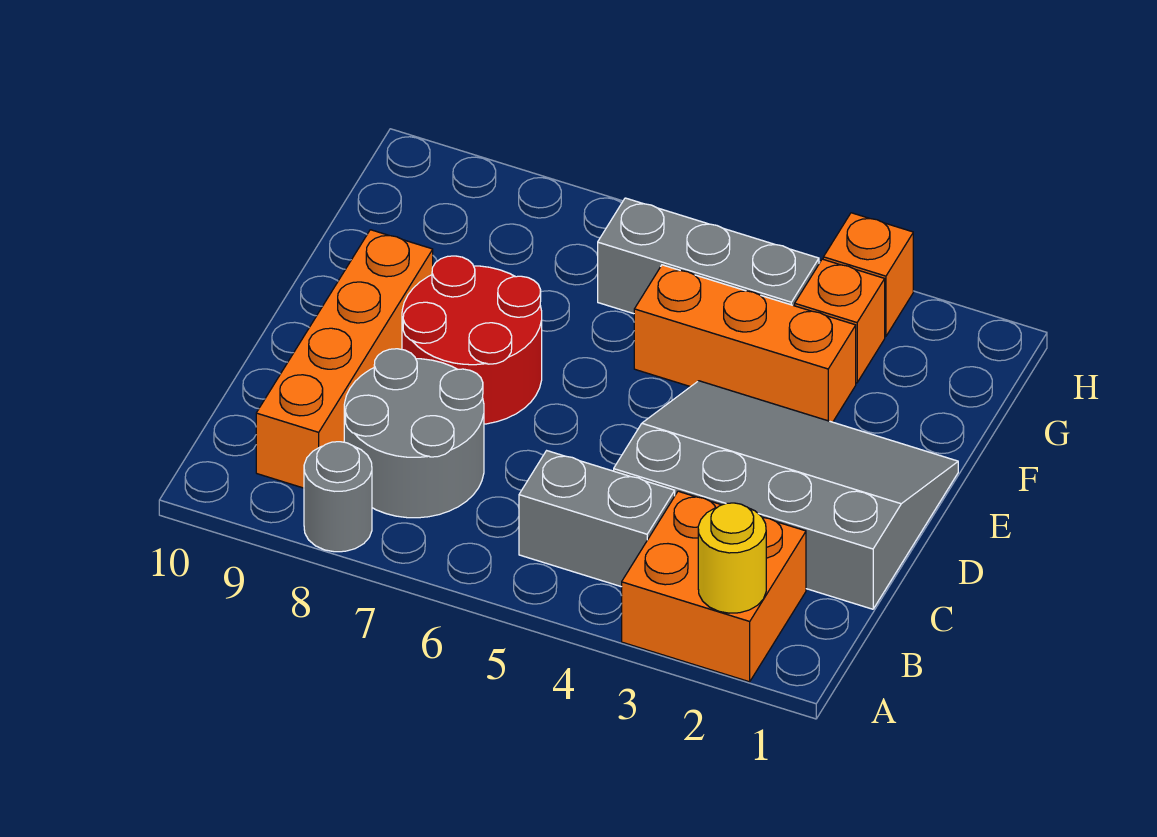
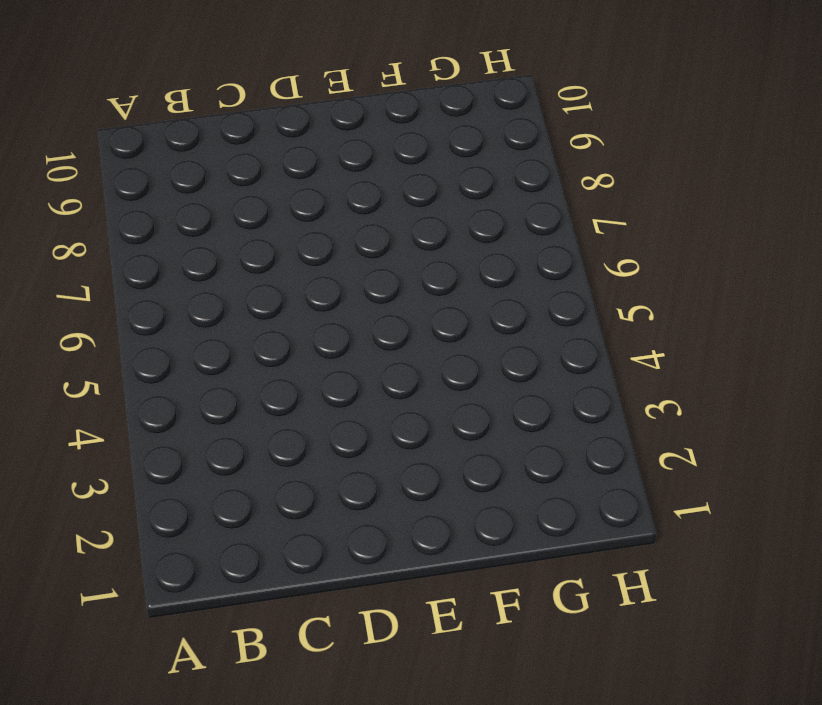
none -> orange 2x2 brick [622,491,806,682]
none -> grey 1x1 round brick [304,442,372,552]
none -> grey 1x2 brick [519,451,675,587]

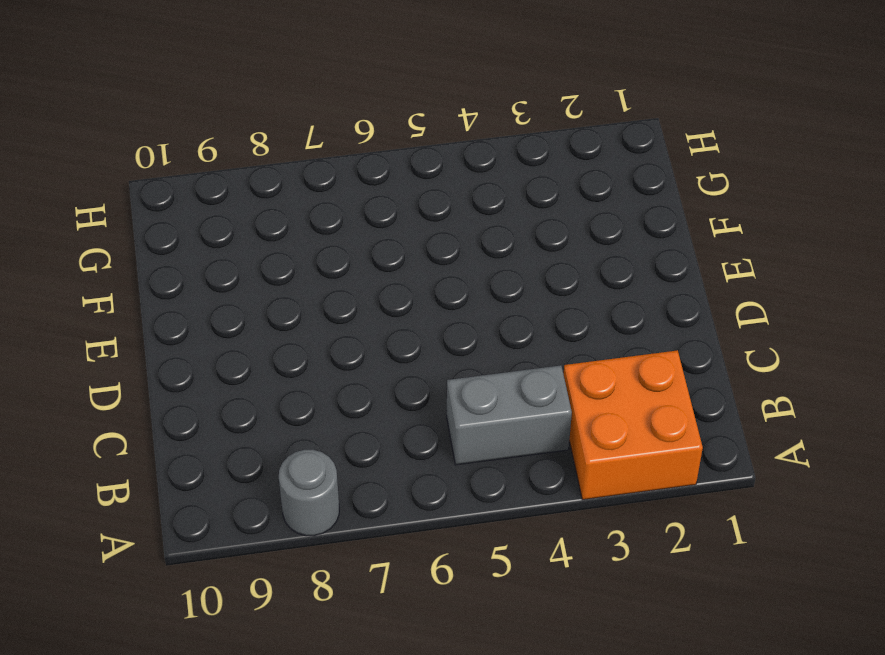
none -> grey 2x2 round brick [344,349,484,518]
none -> orange 1x4 brick [256,230,433,488]
none -> grey 3x4 slope [614,381,958,609]

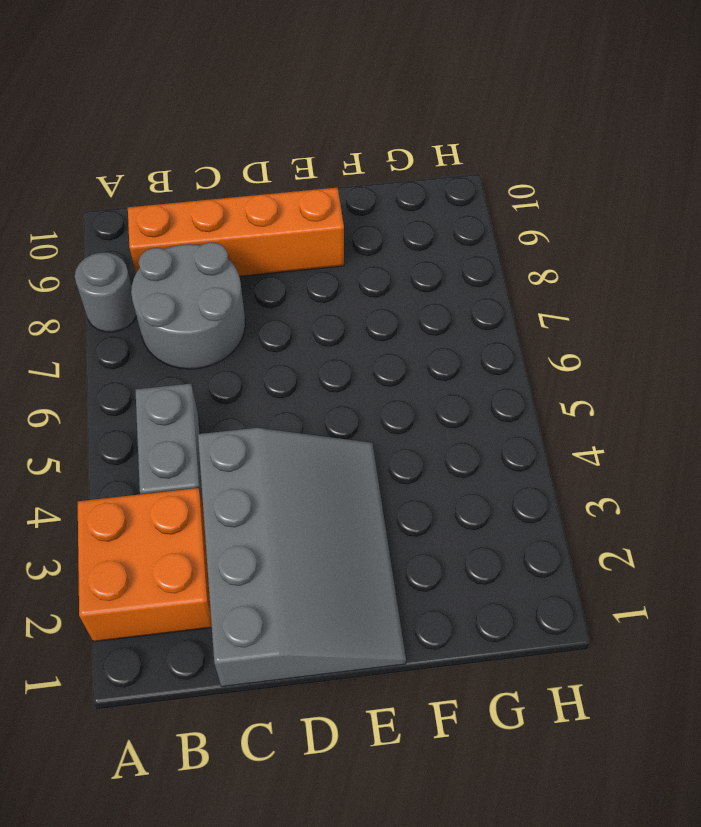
none -> red 2x2 round brick [402,256,542,424]
none -> orange 1x3 brick [634,265,856,422]
none -> orange 1x1 brick [795,259,885,383]

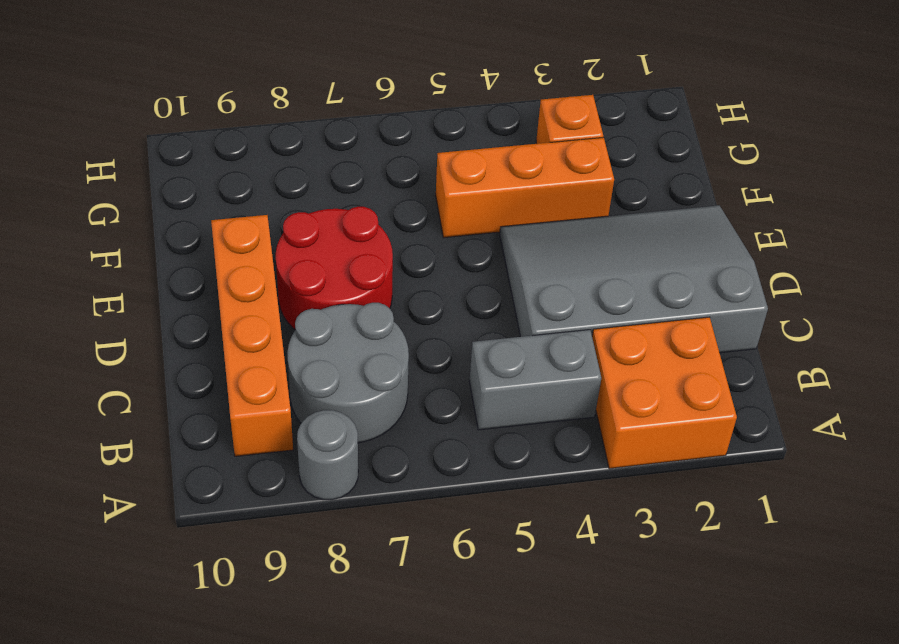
none -> grey 1x3 brick [598,198,819,314]
none -> orange 1x1 brick [823,213,913,336]
none -> yellow 1x1 round brick [698,503,766,613]

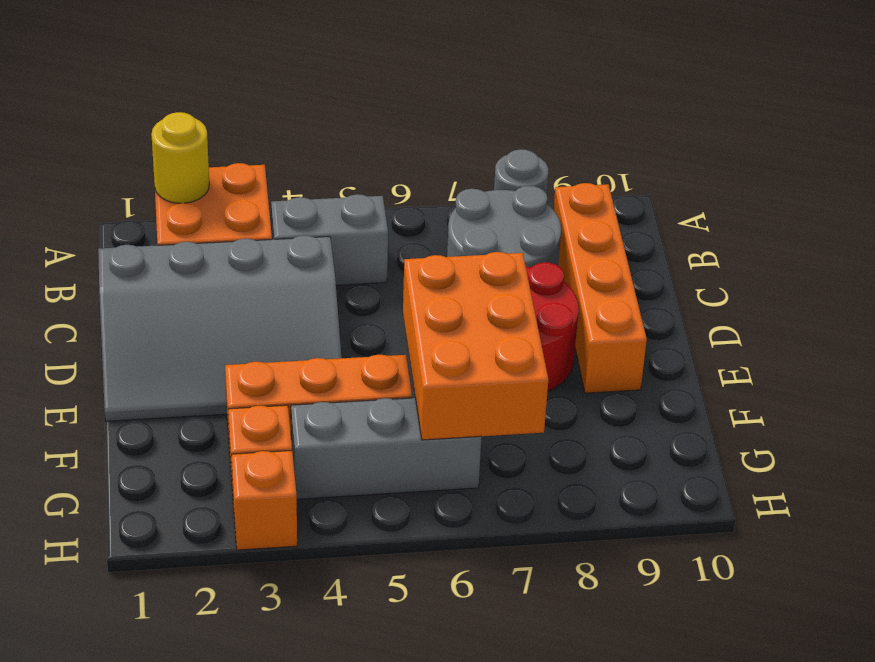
orange 2x3 brick [403,252,548,440] -> none

